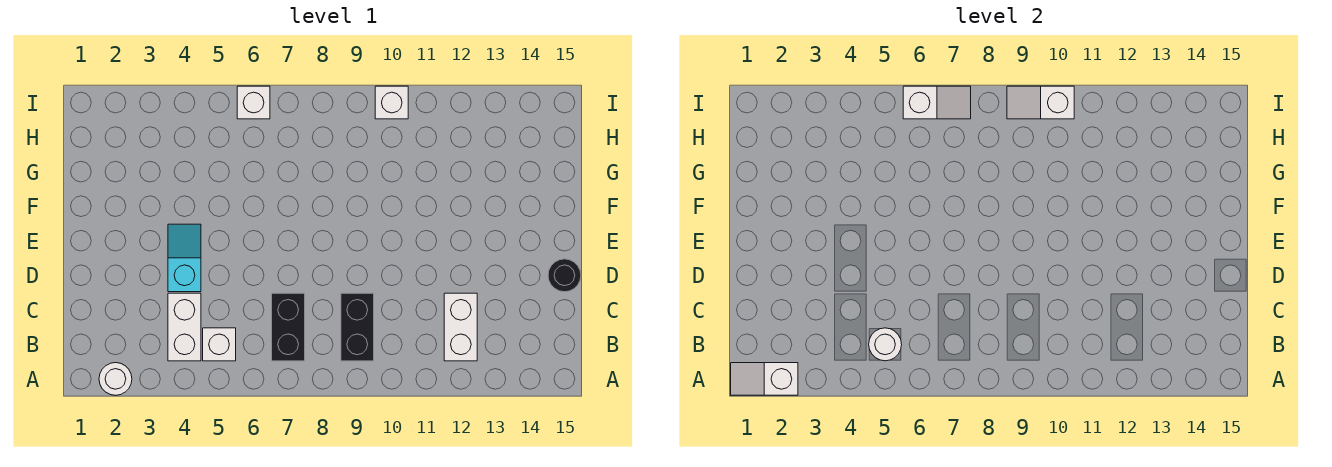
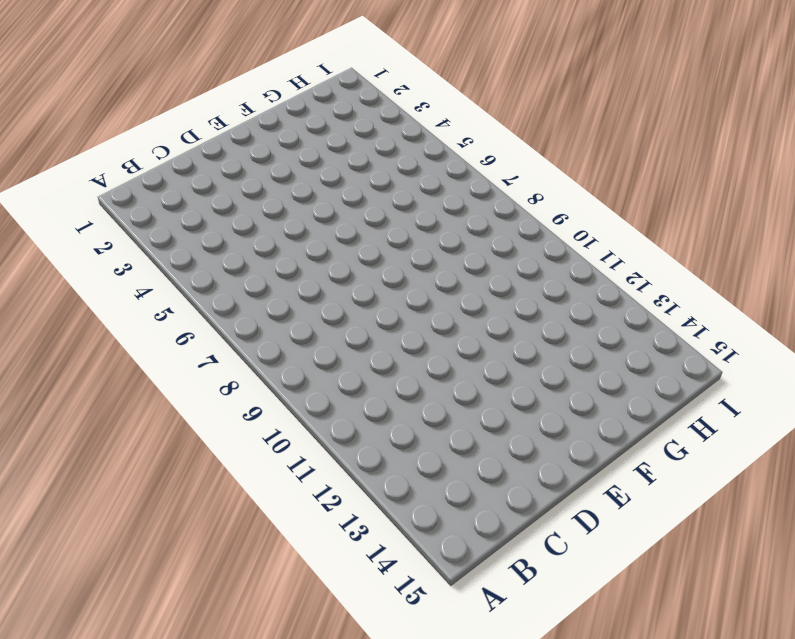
none -> white 1x1 round brick [99,363,132,395]
none -> white 1x2 brick [168,293,201,361]
none -> white 1x1 brick [203,328,236,361]

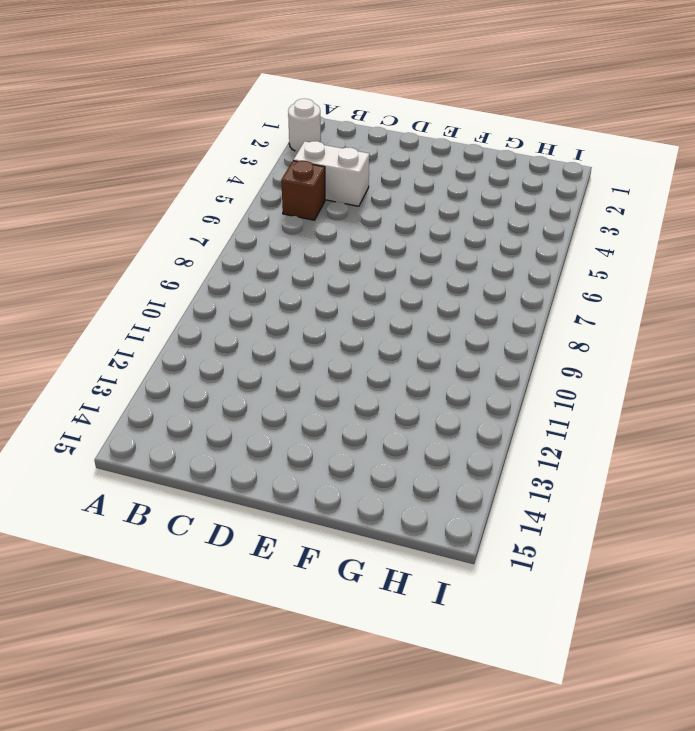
brown 1x1 brick [281,161,325,220] -> white 1x1 brick [203,328,236,361]
none -> black 1x2 brick [272,293,305,361]
none -> black 1x2 brick [341,293,374,361]
none -> white 1x2 brick [444,293,477,361]

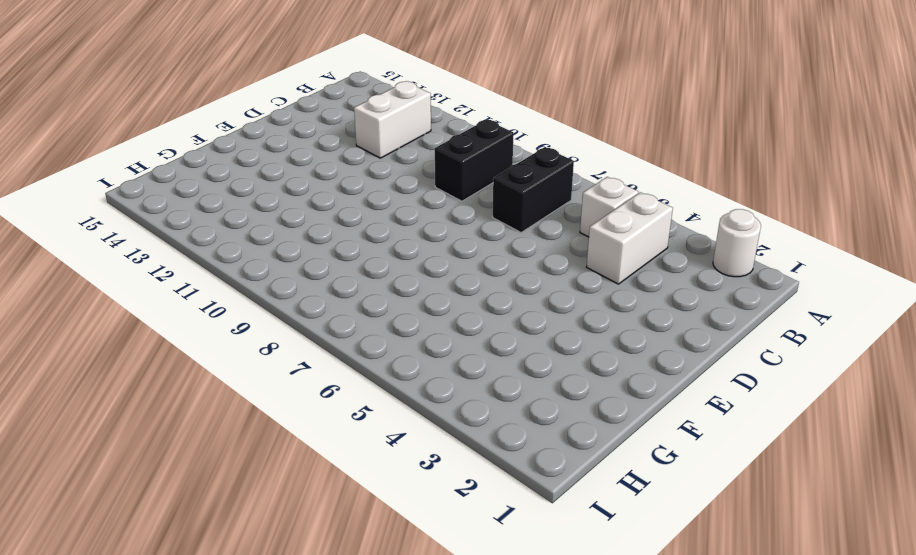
none -> cyan 1x2 slope [168,224,201,292]
none -> black 1x1 round brick [548,259,581,292]
none -> white 1x1 brick [237,86,270,119]

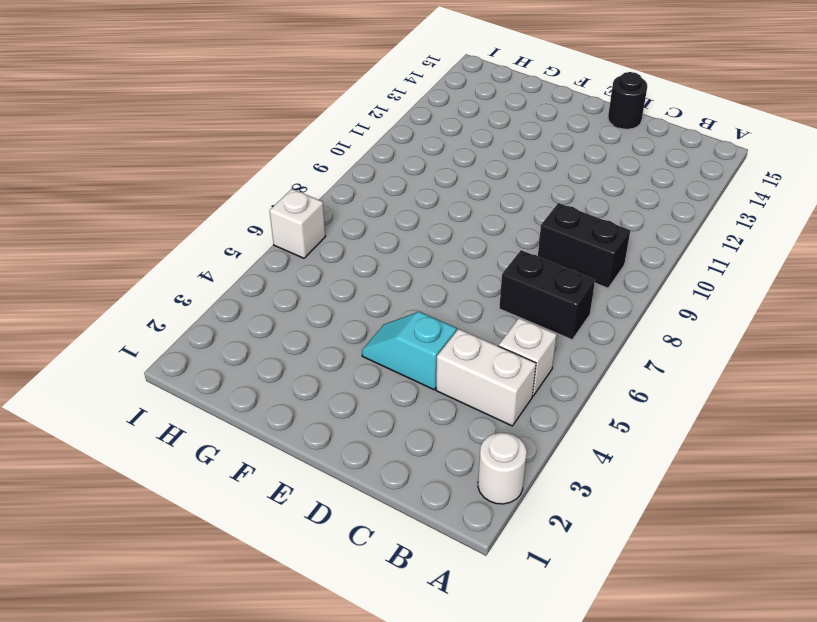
none -> white 1x2 brick [444,293,477,361]
none -> white 1x1 brick [375,86,408,119]
none -> white 1x2 slope [731,363,798,395]

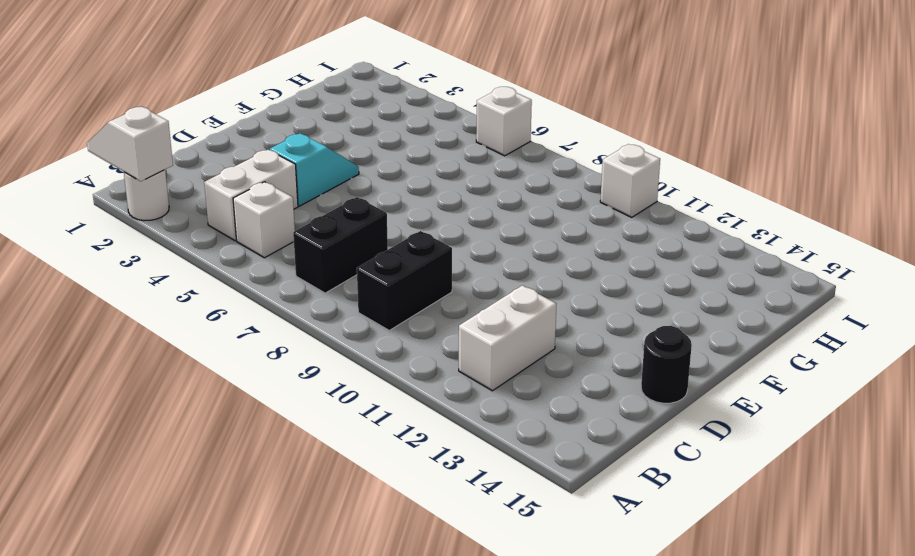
none -> white 1x1 round brick [869,328,902,361]
none -> white 1x2 slope [903,86,971,119]
none -> white 1x2 slope [1007,86,1074,119]

